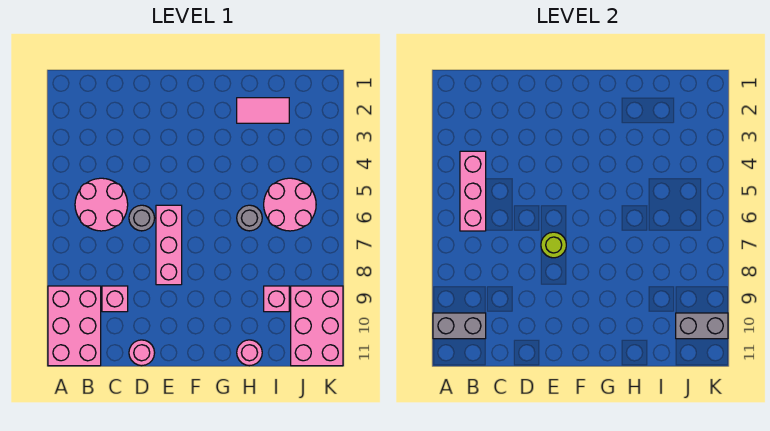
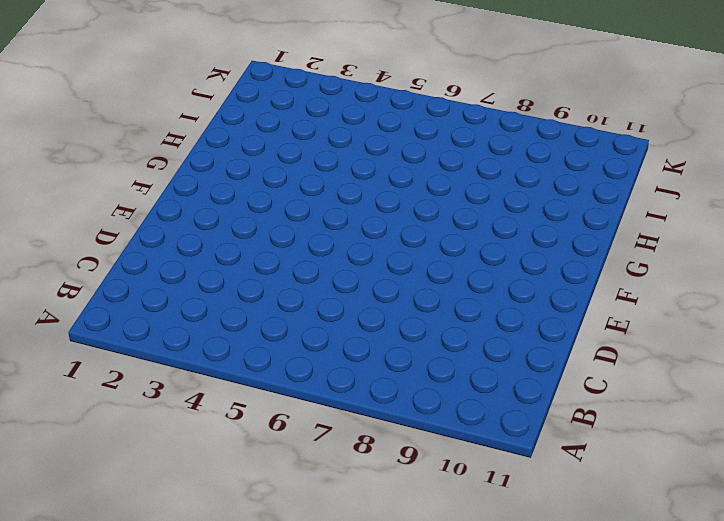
none -> pink 2x3 brick [48,286,101,366]
none -> pink 2x2 round brick [75,178,128,231]
none -> pink 1x1 brick [102,286,128,312]

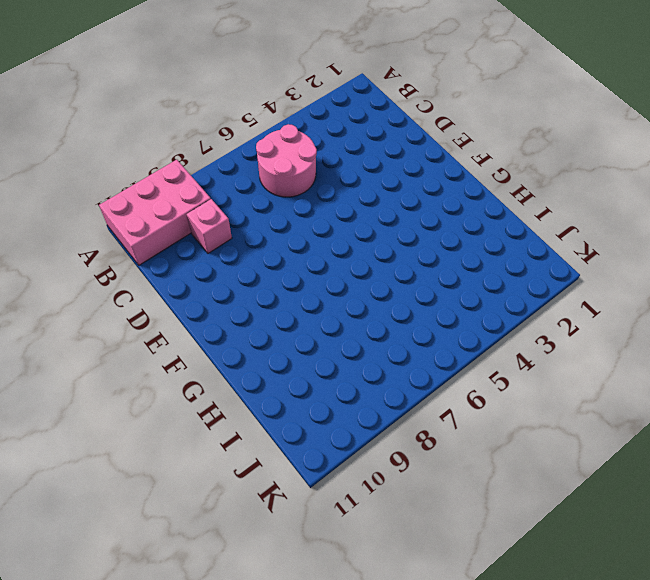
none -> grey 1x1 round brick [129,205,155,231]
none -> pink 1x1 round brick [129,340,155,366]
none -> pink 1x3 brick [156,205,182,285]

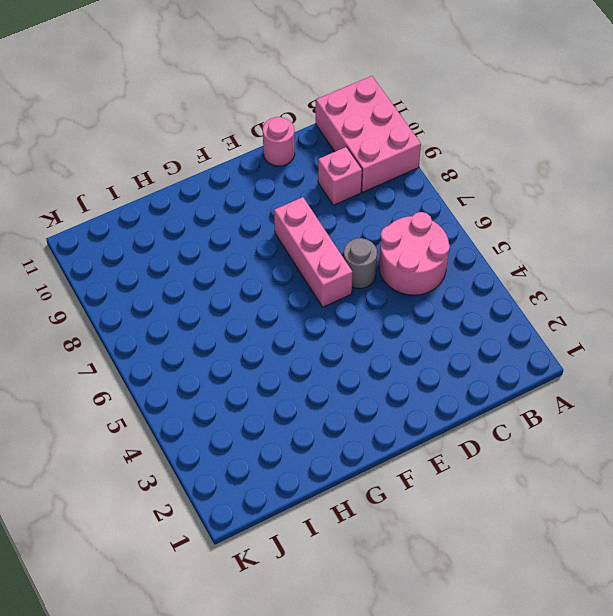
none -> pink 1x2 tile [237,98,289,123]
none -> grey 1x1 round brick [237,205,262,231]
none -> pink 1x1 round brick [237,340,262,366]

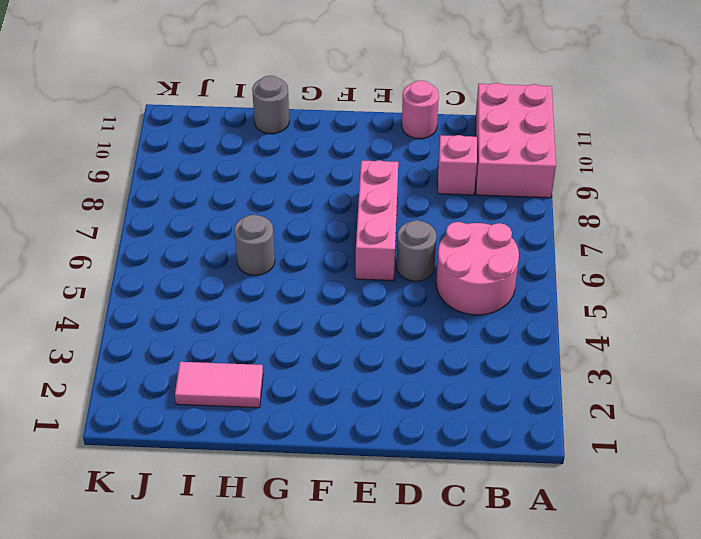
grey 1x1 round brick [252,76,289,134] -> pink 1x1 round brick [237,340,262,366]
none -> pink 2x2 round brick [264,178,316,231]
none -> pink 1x1 brick [264,286,289,312]
none -> pink 2x3 brick [291,286,343,366]

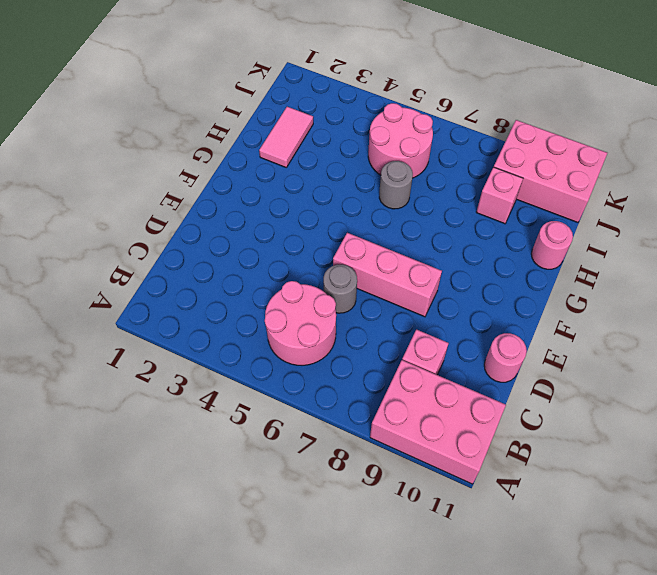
none -> grey 1x2 brick [433,313,486,339]
none -> pink 1x3 brick [460,151,486,231]
none -> lime 1x1 round brick [541,232,566,258]

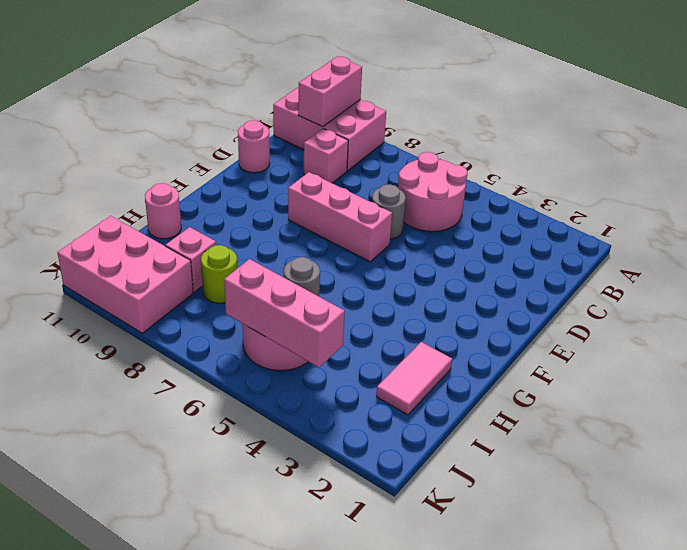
pink 1x2 brick [298,56,362,127] -> grey 1x2 brick [433,313,486,339]
lime 1x1 round brick [201,245,237,303] -> lime 1x1 round brick moved to [541,232,566,258]
pink 1x3 brick [224,259,345,368] -> pink 1x3 brick moved to [460,151,486,231]
none -> grey 1x2 brick [676,313,728,339]

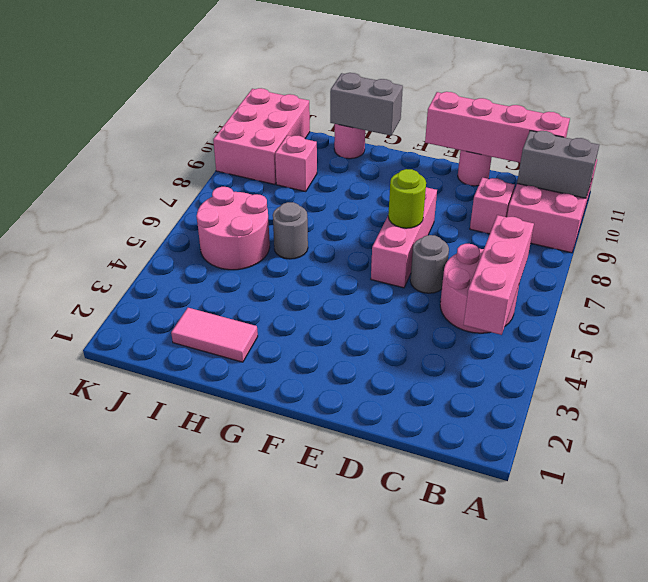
pink 1x4 brick [425,92,570,163] -> none
grey 1x2 brick [330,73,403,136] -> grey 1x2 brick moved to [676,313,728,339]

